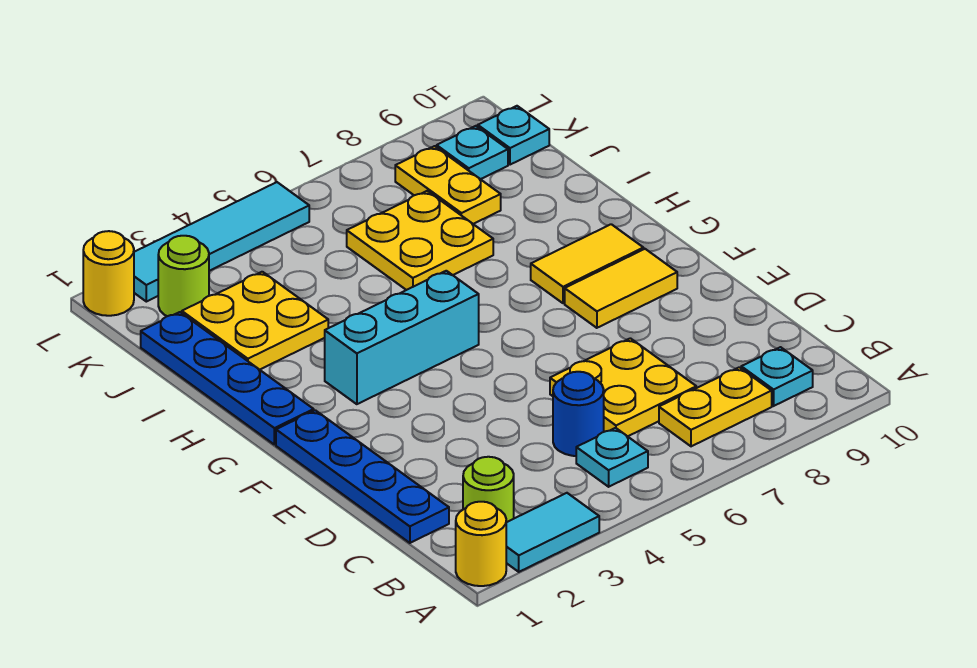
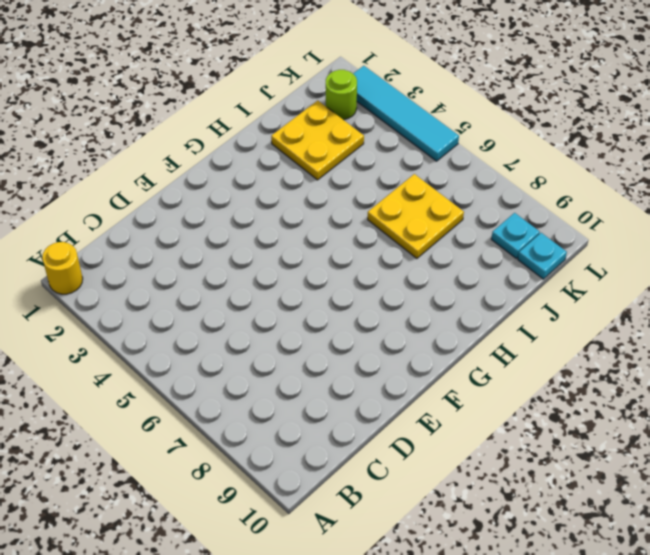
none -> cyan 1x2 tile [506,493,599,572]
none -> lime 1x1 round brick [463,457,514,522]
none -> cyan 1x1 plate [576,428,648,487]

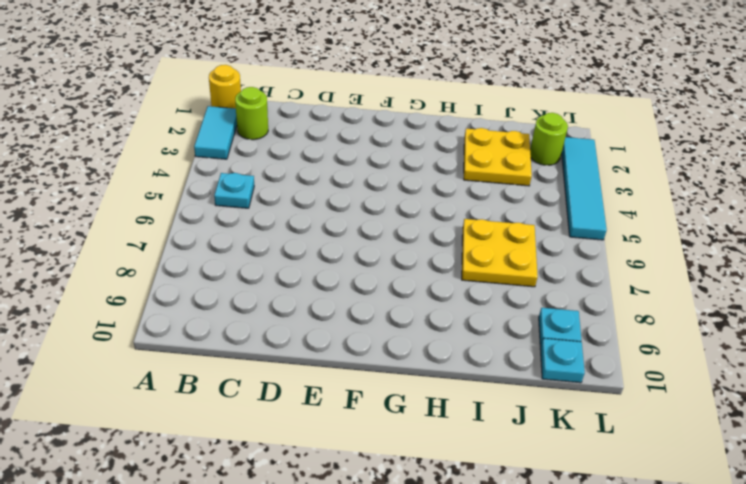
none -> yellow 1x2 plate [659,367,772,446]
none -> cyan 1x1 plate [741,347,813,406]
none -> blue 1x4 plate [276,410,449,543]

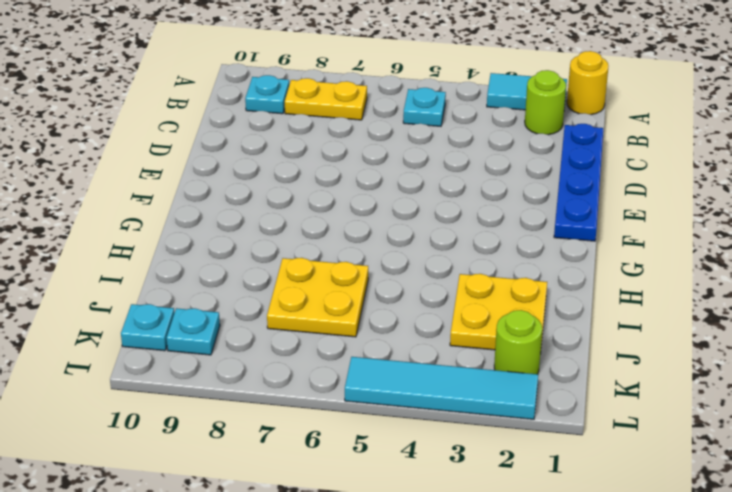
none -> blue 1x1 round brick [553,372,604,456]
none -> yellow 2x2 plate [550,338,696,436]
none -> yellow 1x2 tile [565,249,677,328]

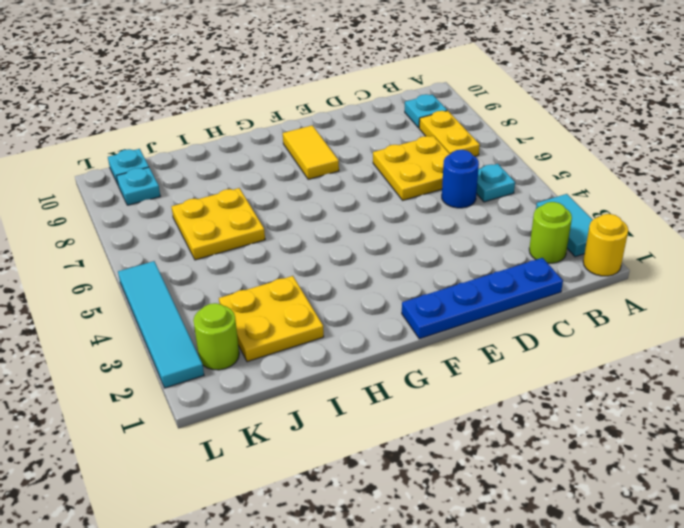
none -> blue 1x4 plate [141,312,314,445]
none -> cyan 1x3 brick [325,271,479,404]
none -> yellow 1x2 tile [531,224,644,303]

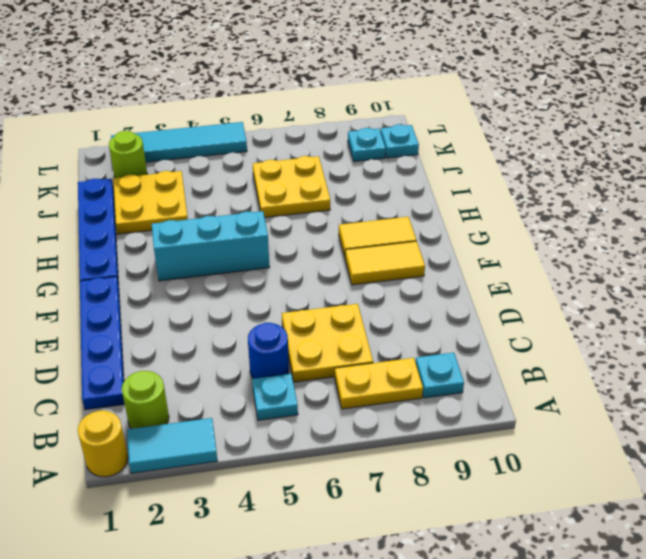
none -> yellow 1x2 plate [395,146,501,224]
none -> yellow 1x1 round brick [83,231,134,316]

